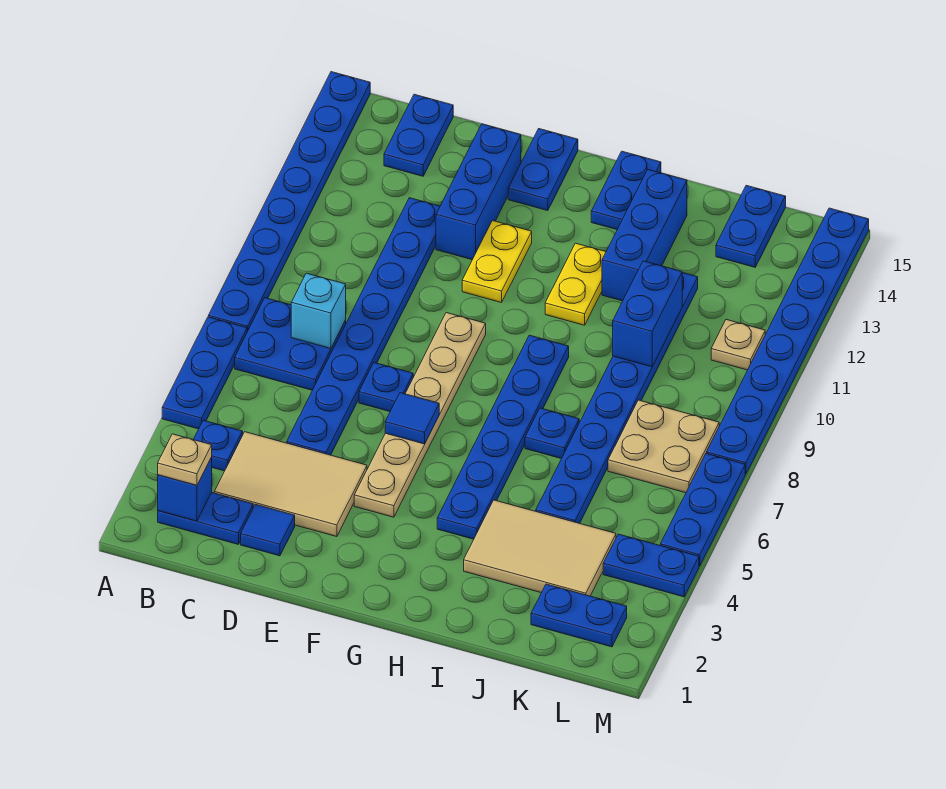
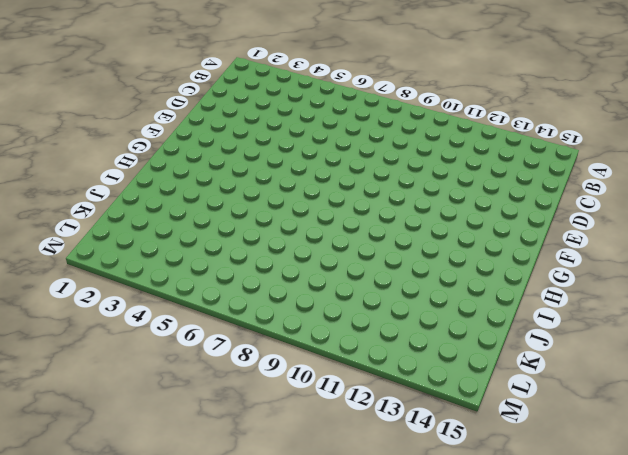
none -> blue 1x3 plate [162,317,247,429]
none -> blue 1x8 plate [208,72,370,331]
none -> blue 1x2 plate [158,493,253,544]
none -> blue 1x1 plate [193,420,243,471]

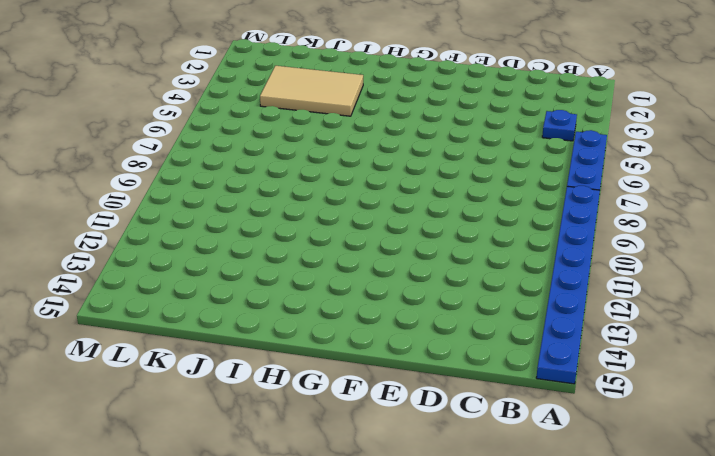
none -> blue 1x2 plate [158,493,253,544]
none -> blue 2x2 plate [235,298,346,390]
none -> tan 2x3 tile [214,432,367,537]
none -> blue 1x2 plate [384,94,453,176]

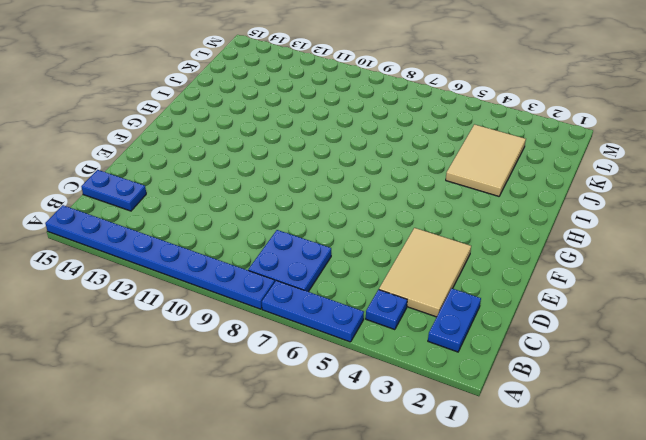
none -> blue 1x1 tile [241,504,295,556]
none -> blue 1x8 plate [287,198,440,455]
none -> blue 1x1 plate [359,363,413,412]
none -> blue 1x3 brick [436,124,521,260]

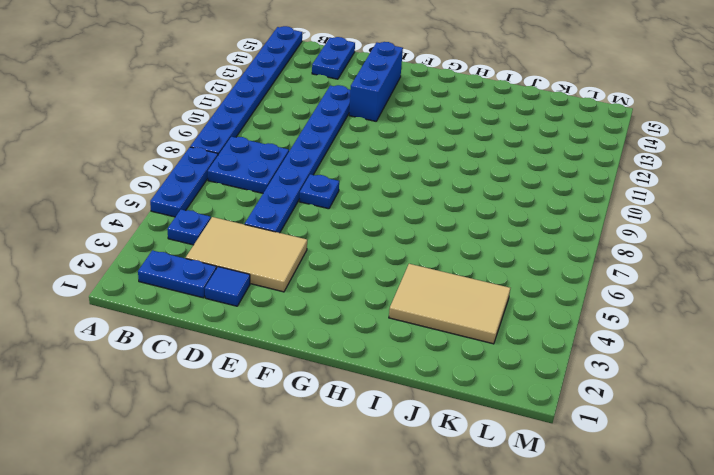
none -> tan 1x6 plate [354,313,486,517]
none -> yellow 1x2 plate [462,221,532,303]
none -> blue 1x2 plate [508,129,578,211]
none -> blue 1x6 plate [437,335,569,539]

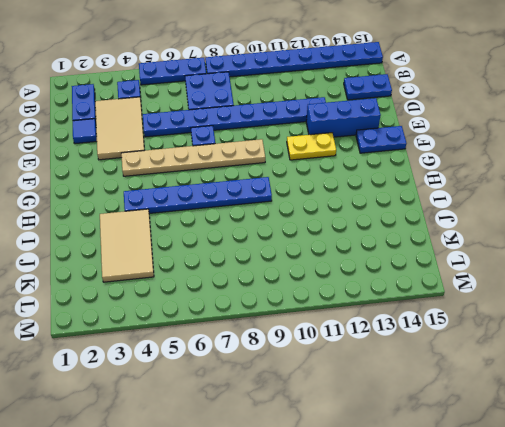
none -> yellow 1x2 plate [545,243,606,325]
none -> blue 1x2 plate [591,151,661,229]
none -> blue 1x1 plate [525,408,579,459]
none -> blue 1x3 brick [602,170,687,301]

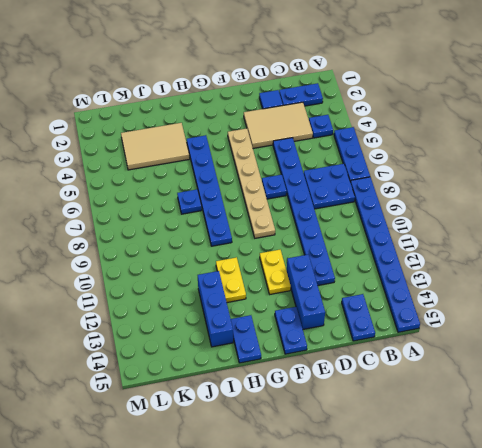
none -> blue 1x8 plate [536,273,698,523]
none -> blue 1x2 plate [531,584,627,647]
none -> tan 2x2 plate [608,400,719,493]
none -> blue 1x2 plate [716,185,786,267]

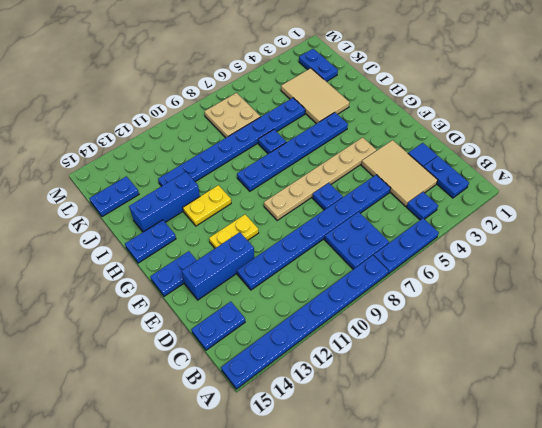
none -> blue 1x2 plate [603,534,699,597]
none -> tan 1x1 plate [711,320,765,370]
none -> blue 1x3 plate [660,454,745,566]
none -> blue 1x8 plate [707,208,869,474]

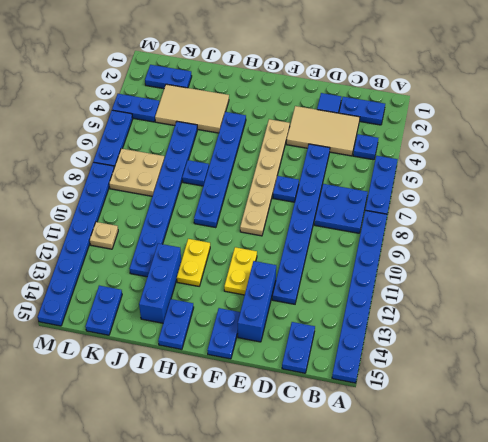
none -> blue 1x1 brick [158,457,212,521]
none -> cyan 1x1 brick [291,273,346,349]
none -> blue 1x1 tile [385,393,439,444]
none -> blue 1x2 brick [613,261,682,367]

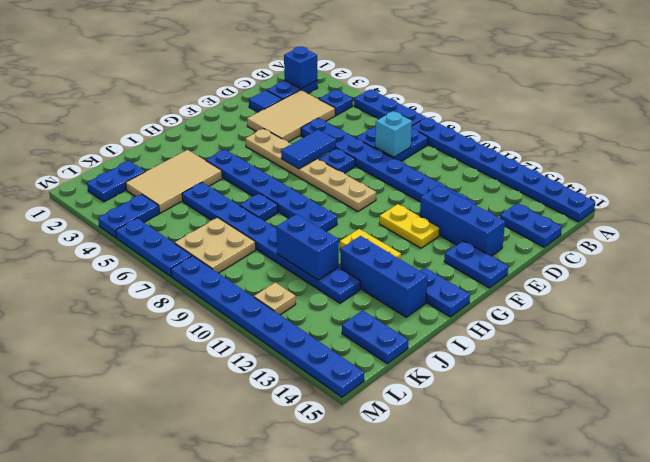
blue 1x2 tile [281,130,336,169] -> blue 1x1 tile [385,393,439,444]
none -> tan 1x1 plate [158,434,212,485]

